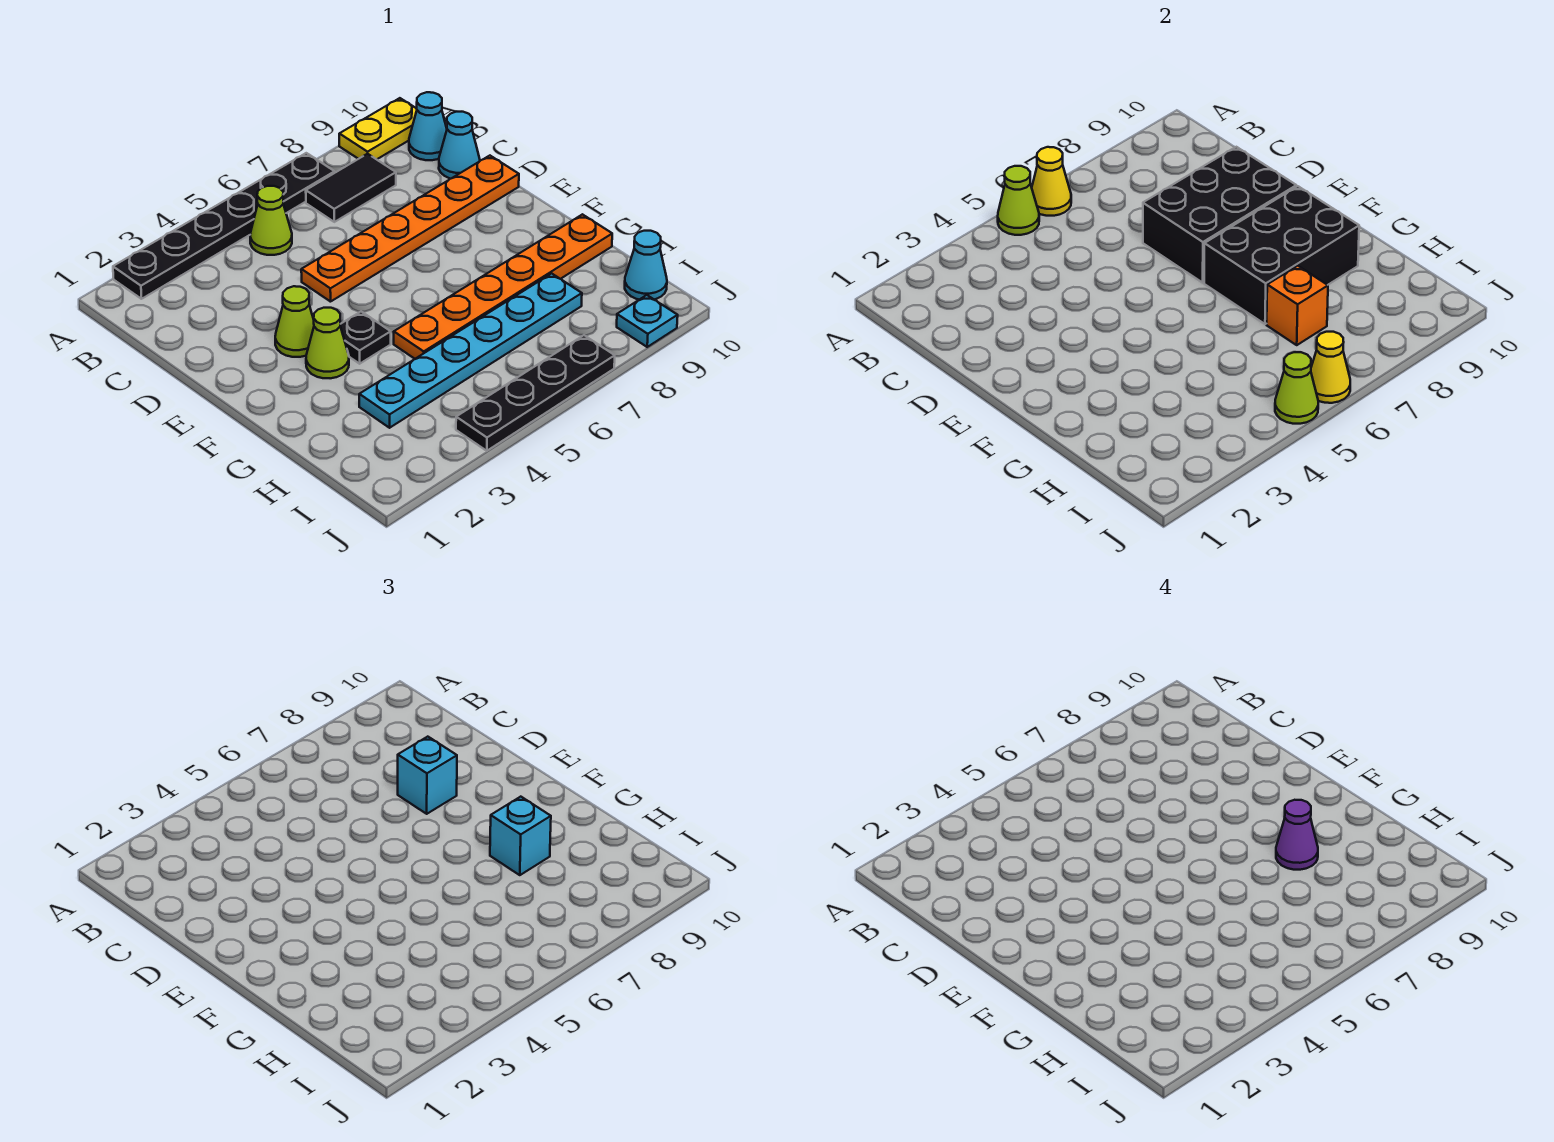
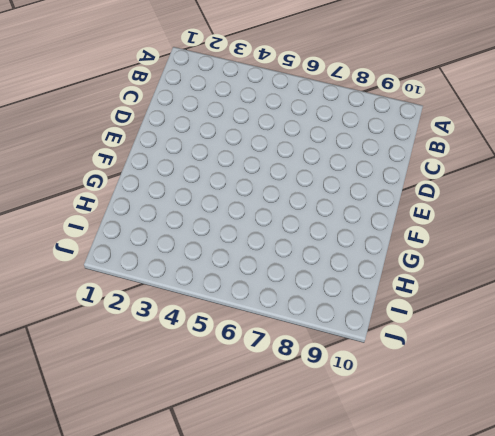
none -> black 1x6 plate [113,153,335,299]
none -> yellow 1x2 plate [339,98,417,159]
none -> lime 1x1 cone [250,186,292,255]

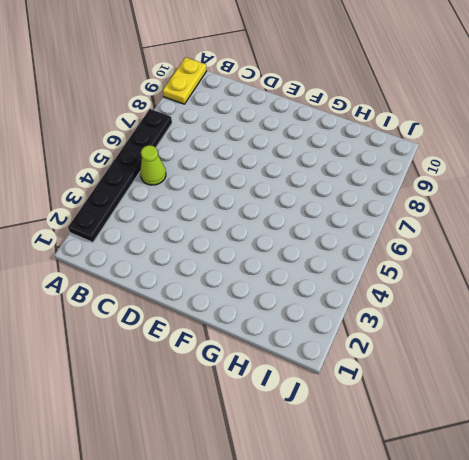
none -> black 1x2 tile [306,154,396,222]
none -> cyan 1x1 cone [409,92,447,160]
none -> cyan 1x1 cone [439,112,480,179]

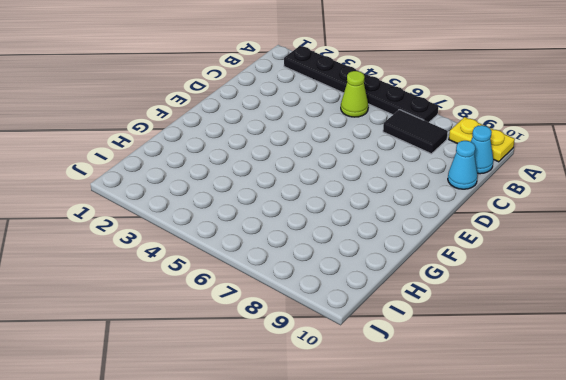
none -> orange 1x6 plate [301,156,519,302]
none -> lime 1x1 cone [275,286,314,357]
none -> lime 1x1 cone [306,308,349,378]

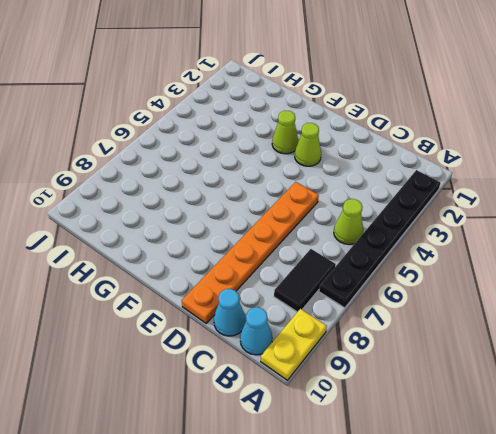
none -> black 1x1 plate [340,312,391,364]
none -> orange 1x6 plate [394,214,612,359]
none -> cyan 1x6 plate [359,273,582,428]

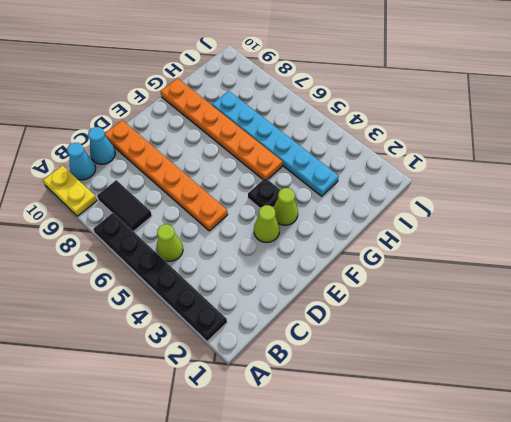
none -> cyan 1x1 cone [625,231,667,300]
none -> black 1x4 plate [456,335,615,451]
none -> cyan 1x1 plate [617,295,678,347]

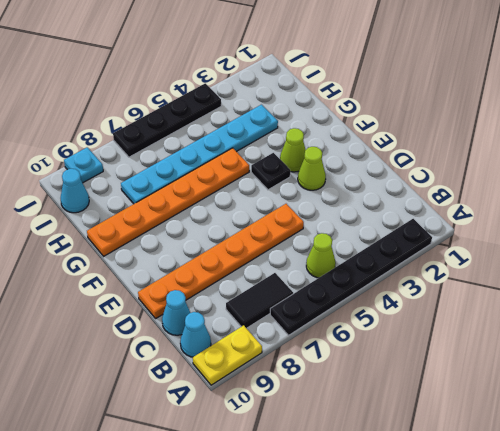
none -> lime 1x1 cone [998,166,1039,235]
none -> yellow 1x1 cone [1032,147,1071,216]
none -> black 2x3 brick [1143,147,1296,283]

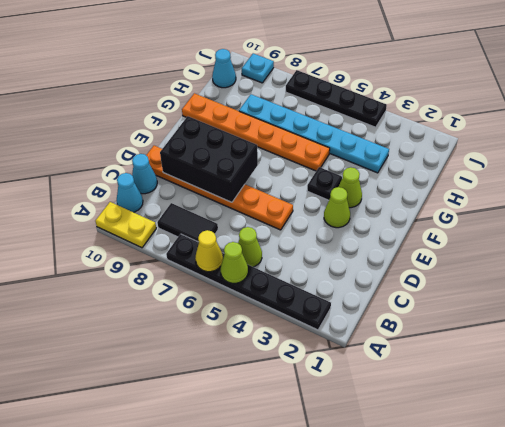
none -> black 2x3 brick [1204,186,1359,324]
none -> orange 1x1 brick [1267,266,1328,345]
none -> lime 1x1 cone [1275,352,1318,424]

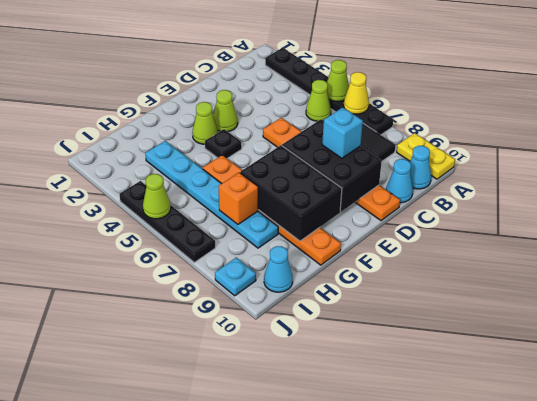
none -> yellow 1x1 cone [1311,332,1350,403]
none -> cyan 1x1 brick [490,797,551,875]
none -> purple 1x1 cone [1276,800,1318,870]

